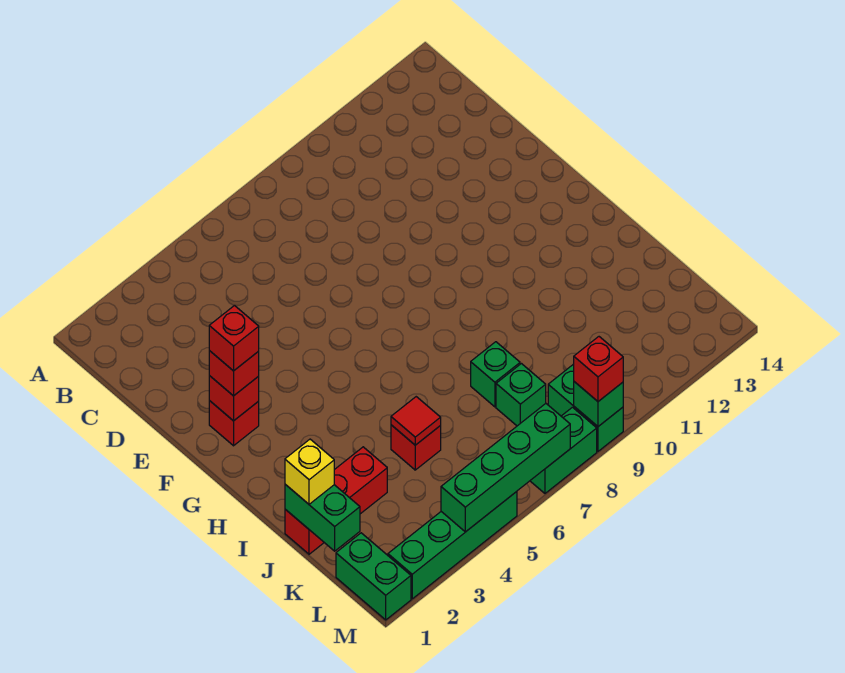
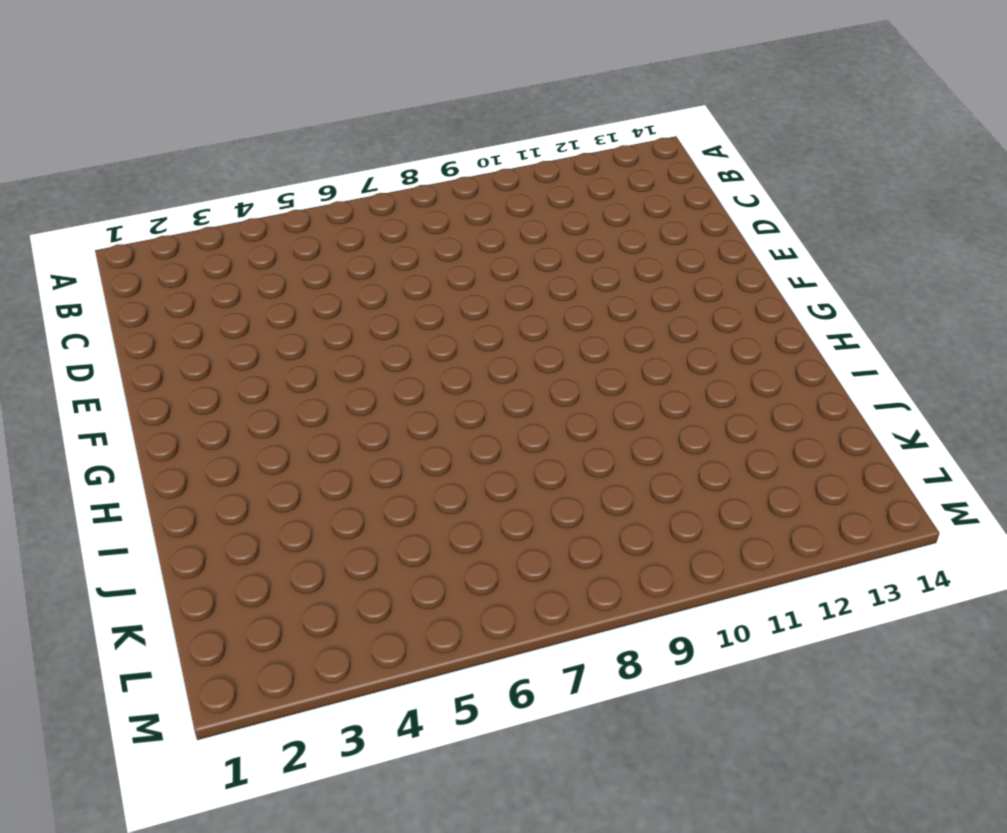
none -> red 1x1 brick [209,401,259,446]
none -> red 1x3 brick [285,447,387,554]
none -> red 1x1 brick [391,425,441,470]

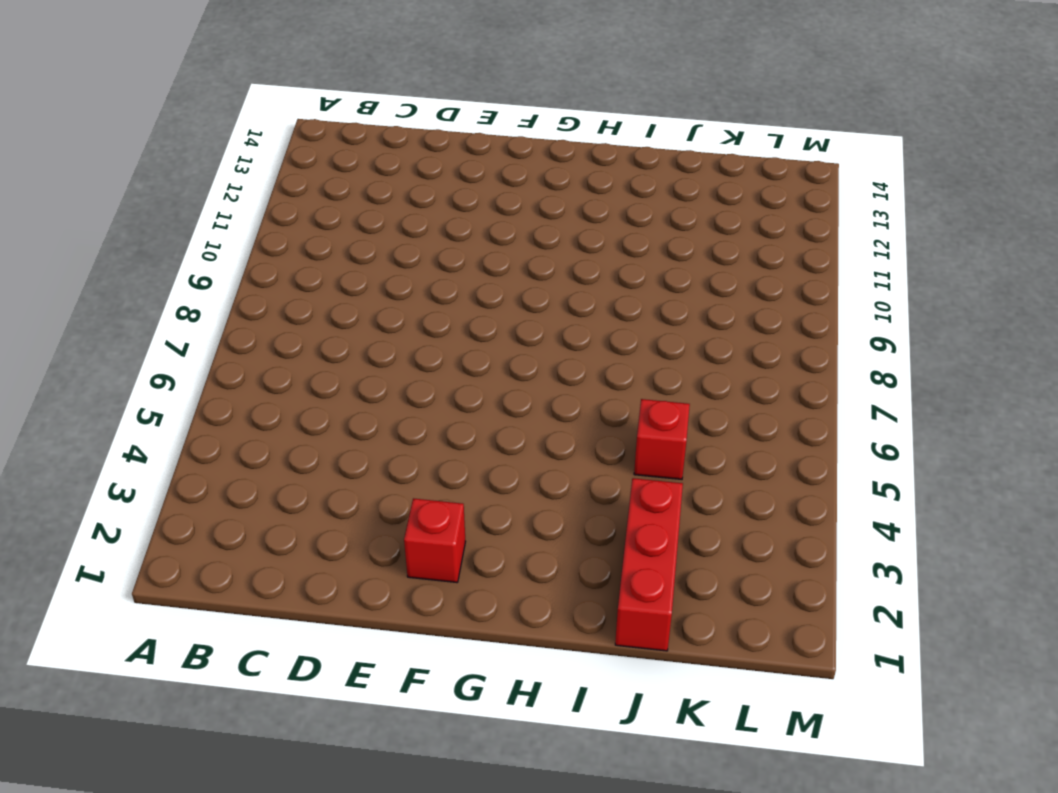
none -> green 1x1 brick [471,342,520,407]
none -> green 1x1 brick [496,364,546,426]
none -> green 1x2 brick [336,533,411,620]

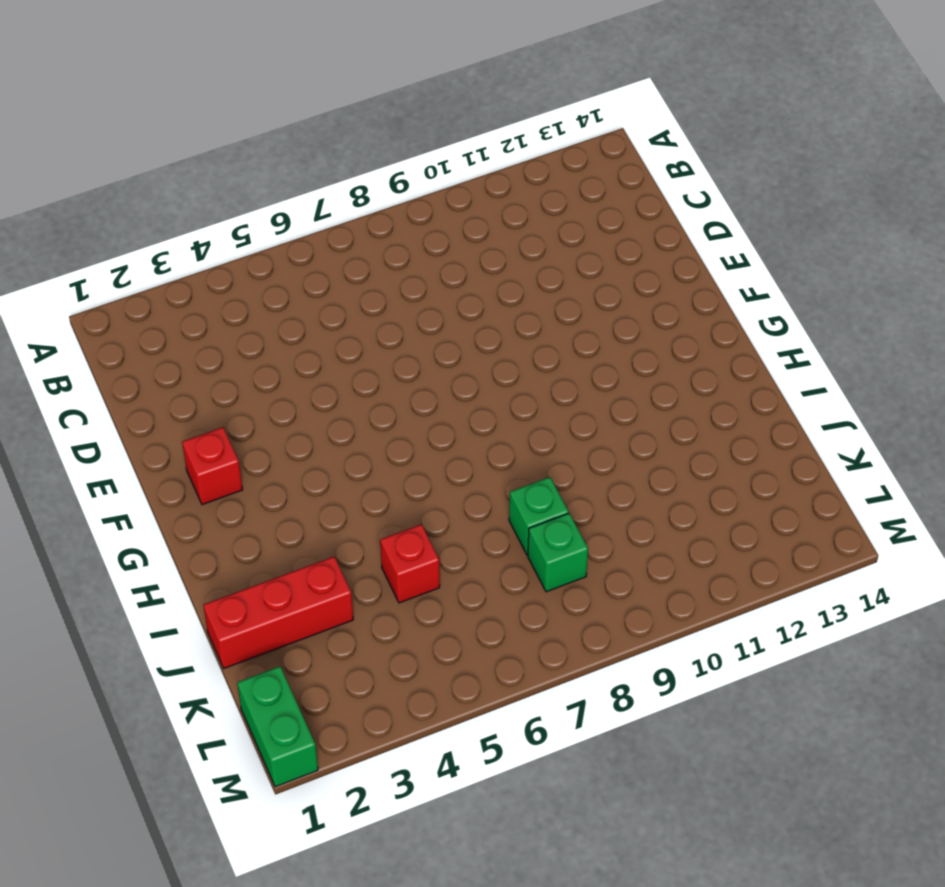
none -> green 1x2 brick [548,364,623,451]
none -> green 1x4 brick [388,492,517,599]
none -> green 1x2 brick [530,407,597,493]

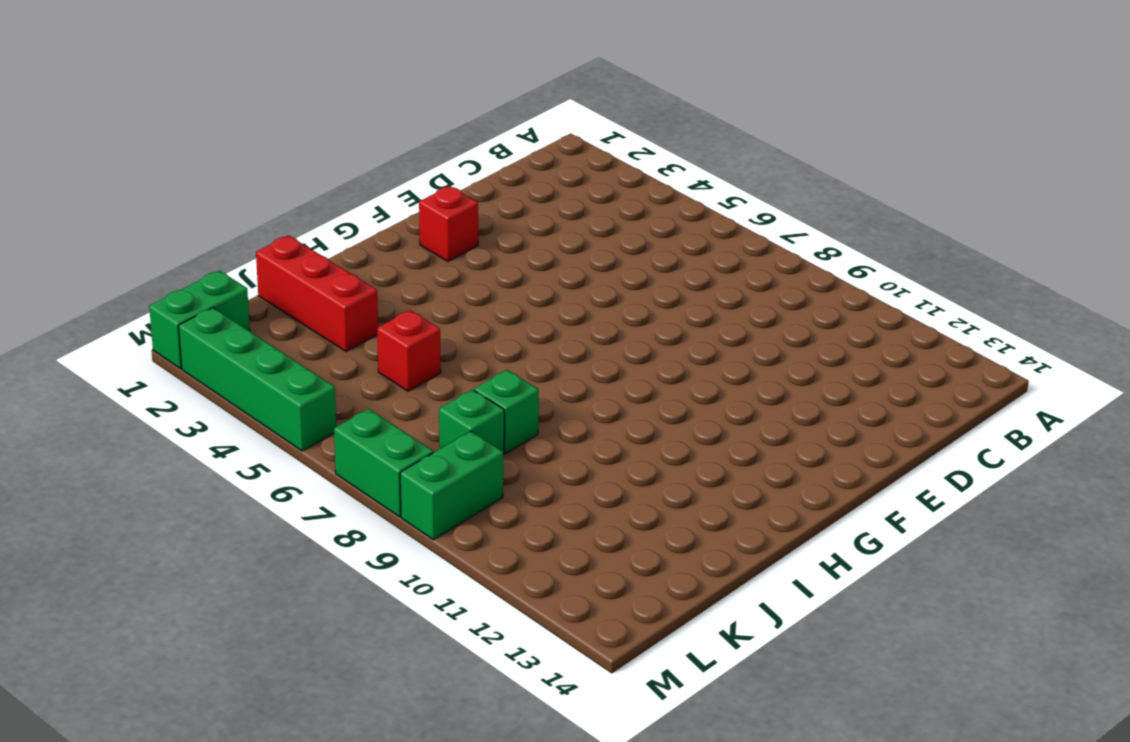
none -> red 1x1 brick [209,376,259,421]
none -> green 1x2 brick [285,484,360,551]
none -> red 1x1 tile [391,397,441,445]

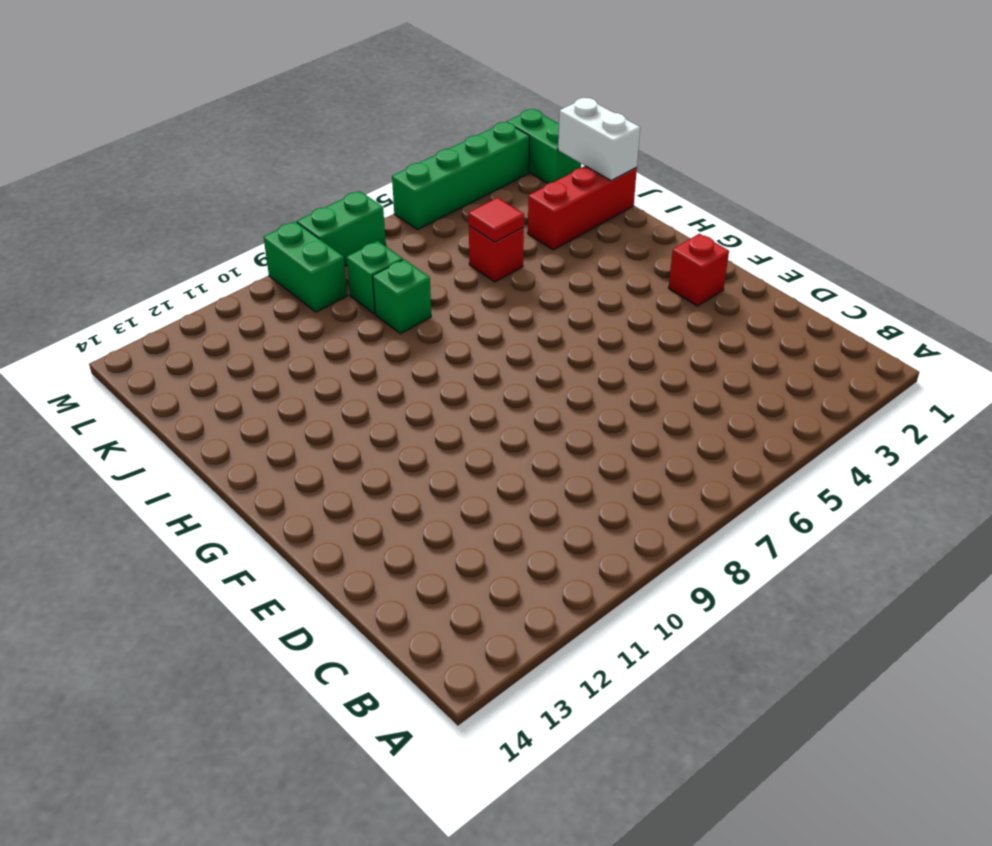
white 1x2 brick [558,98,640,181] -> green 1x2 brick [285,484,360,551]
none -> red 1x1 brick [209,376,259,421]
none -> green 1x4 brick [441,404,570,532]
none -> green 1x1 brick [574,382,623,426]

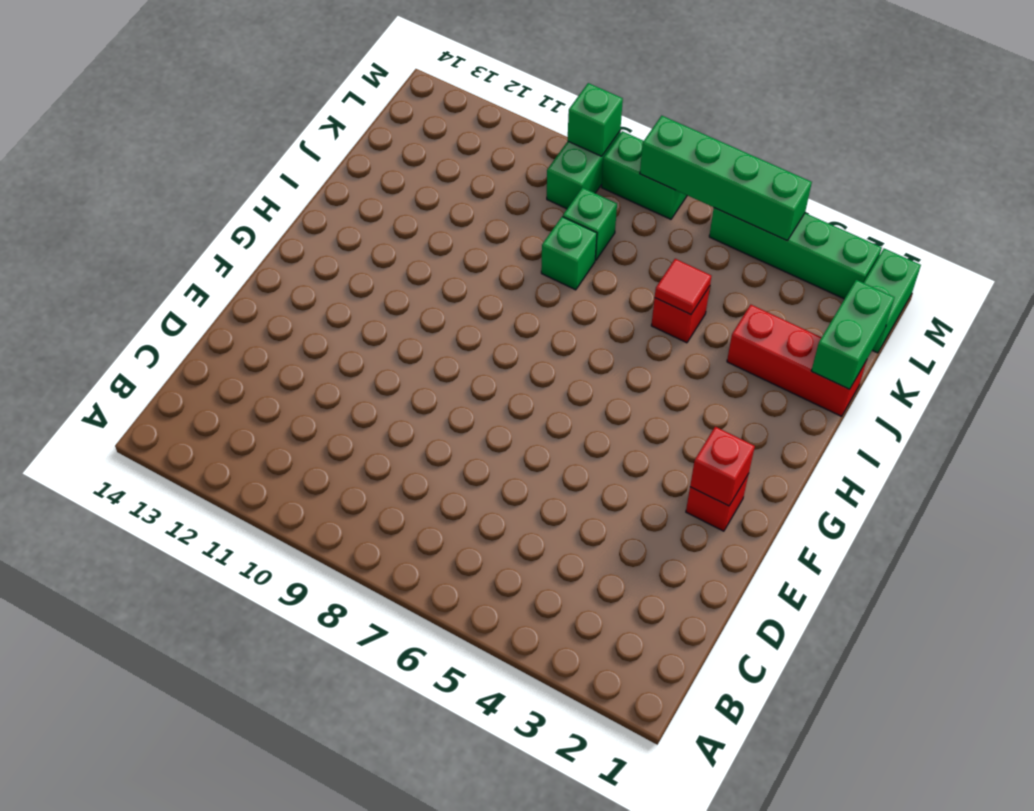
none -> red 1x1 brick [209,351,259,396]
none -> yellow 1x1 brick [285,439,334,504]
none -> red 1x1 brick [574,337,623,401]

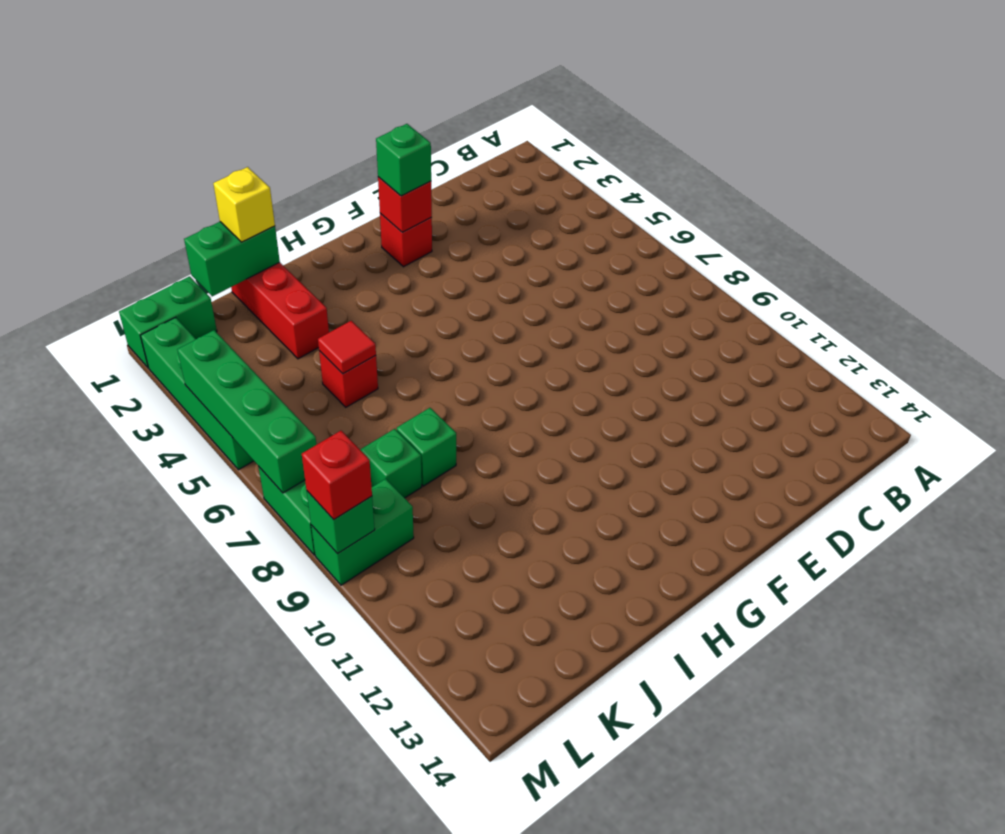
green 1x1 brick [376,124,431,196] -> red 1x1 brick [209,351,259,396]
none -> red 1x1 brick [209,305,259,371]

